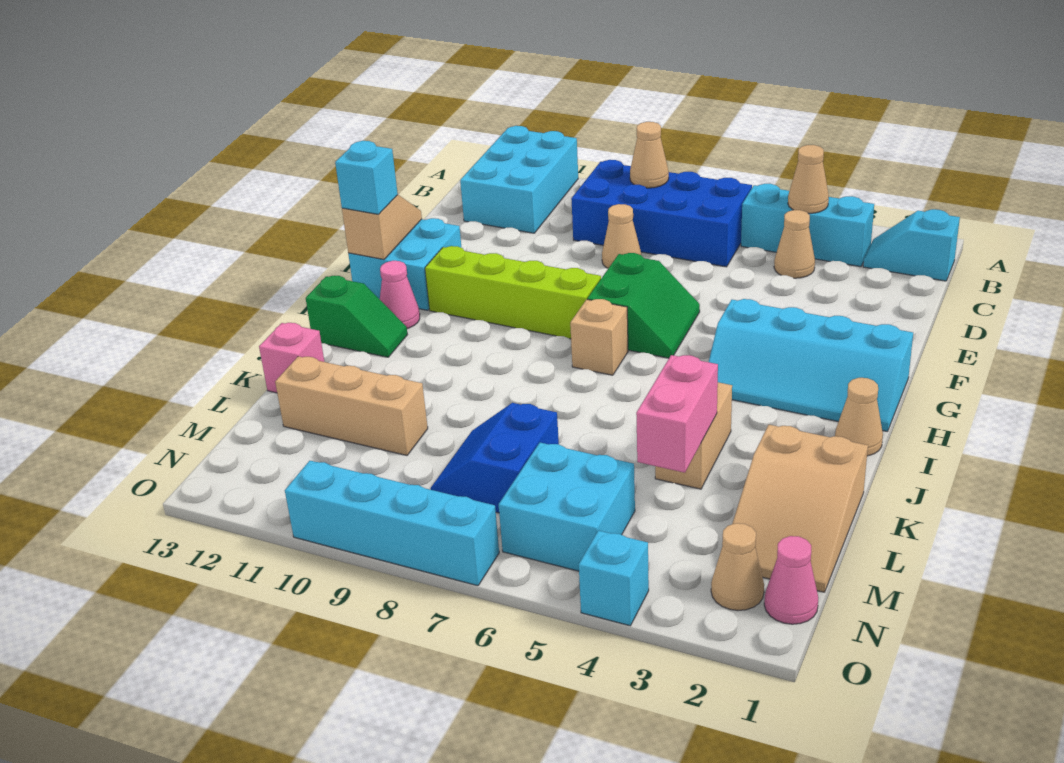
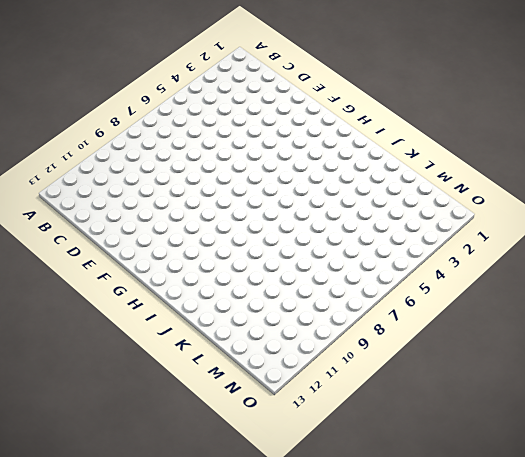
none -> cyan 2x3 brick [460,126,578,233]
none -> cyan 1x2 slope [863,209,960,281]
none -> cyan 1x3 brick [741,184,874,267]

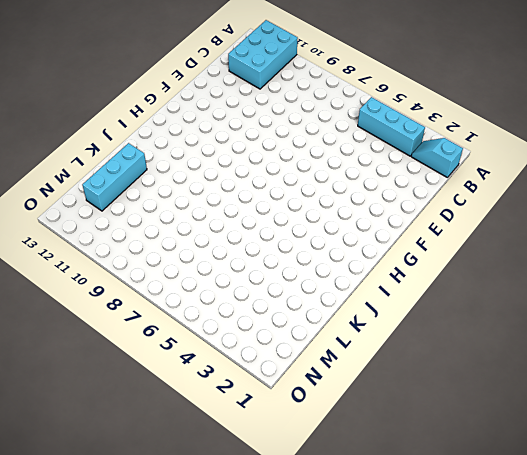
cyan 1x3 brick [83,143,147,211] -> tan 1x3 brick [275,356,428,455]
none -> blue 2x4 brick [571,160,752,267]
none -> tan 1x1 cone [774,210,815,278]
none -> tan 1x1 cone [602,204,641,268]

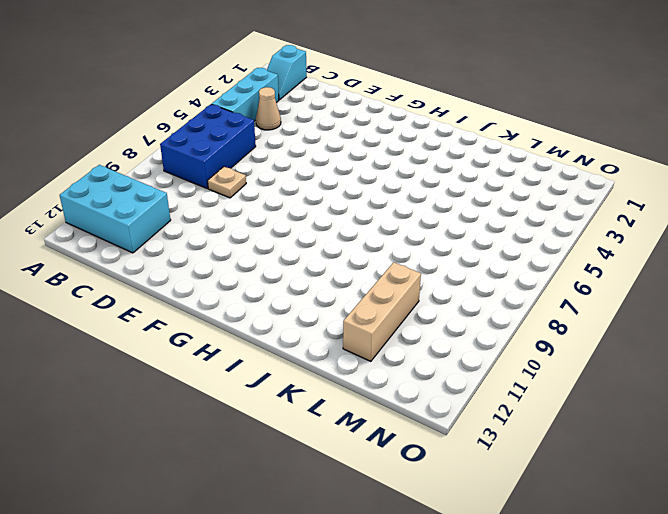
blue 2x3 brick [160,104,256,188] -> blue 2x4 brick [571,160,752,267]
tan 1x1 plate [208,167,246,198] -> tan 1x1 cone [602,204,641,268]
none -> green 2x2 slope [587,253,700,358]
none -> cyan 2x2 brick [348,218,461,310]
none -> cyan 2x4 slope [709,299,913,431]

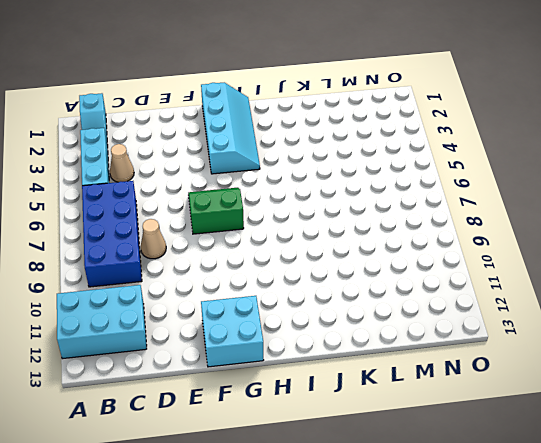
none -> lime 1x4 brick [425,246,601,339]
none -> tan 1x1 brick [570,299,628,375]
none -> pink 1x1 cone [380,261,420,329]

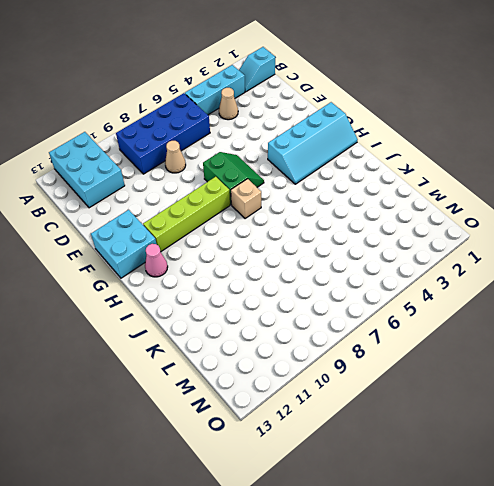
none -> tan 1x1 cone [835,378,883,456]
none -> green 1x2 slope [306,276,407,357]
none -> tan 1x2 brick [655,382,732,489]

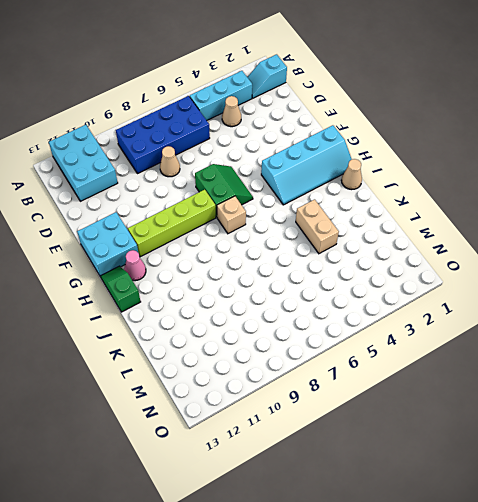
green 1x2 slope [100,266,141,312] -> green 1x2 slope turned to [306,276,407,357]
none -> tan 2x3 slope [732,425,868,592]
none -> pink 1x1 brick [259,323,324,393]
none -> blue 2x2 slope [430,403,559,513]

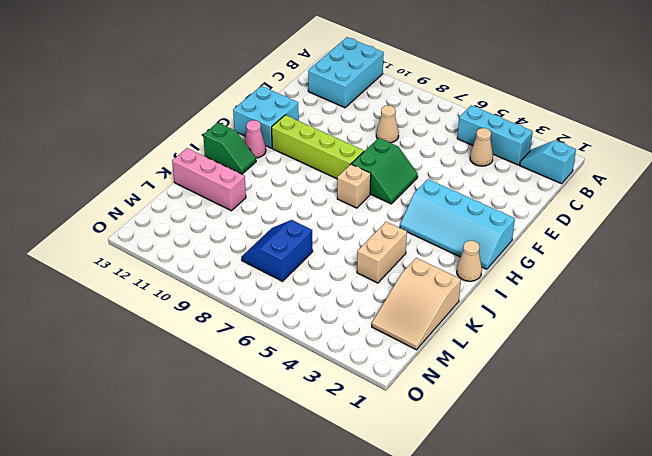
pink 1x3 brick [172,148,246,211] -> pink 1x1 brick [259,323,324,393]
none -> blue 2x4 brick [571,160,752,267]
none -> tan 1x3 brick [275,356,428,455]
none -> cyan 2x2 brick [499,443,635,571]

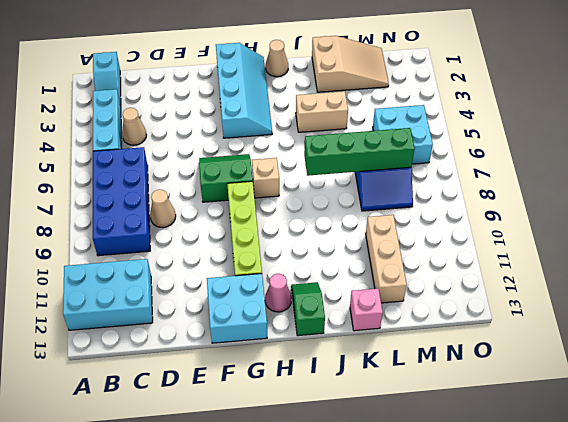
green 1x4 brick [304,128,415,176] -> none
none -> pink 1x1 cone [764,536,818,624]
none -> tan 1x1 cone [711,523,764,610]
none -> cyan 1x1 brick [579,530,649,626]

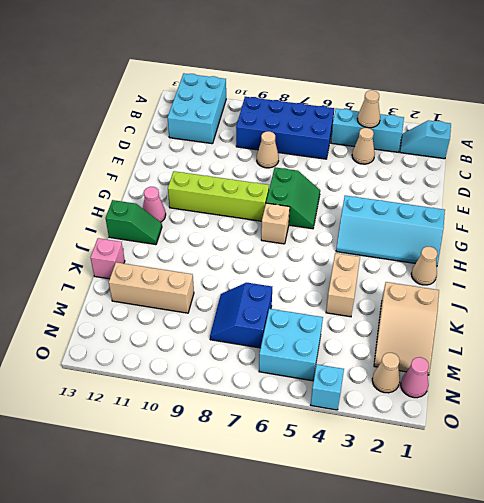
none -> cyan 2x2 brick [348,218,461,310]
none -> cyan 1x4 brick [285,461,499,586]
none -> tan 1x1 cone [630,122,669,188]

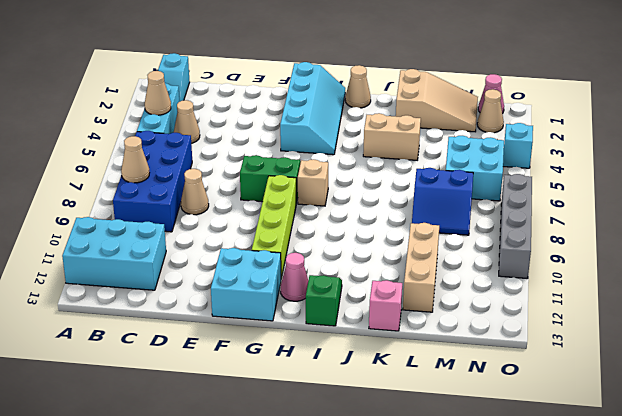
grey 1x4 brick [499,174,532,279] -> cyan 1x4 brick [285,461,499,586]
none -> tan 1x2 slope [342,195,422,259]
none -> pink 1x2 brick [636,355,718,473]
none -> cyan 1x1 brick [335,141,398,214]

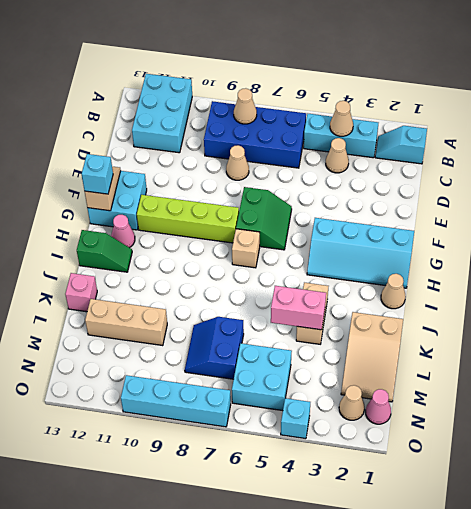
pink 1x2 brick [271,286,326,330] -> pink 1x2 brick turned to [636,355,718,473]

